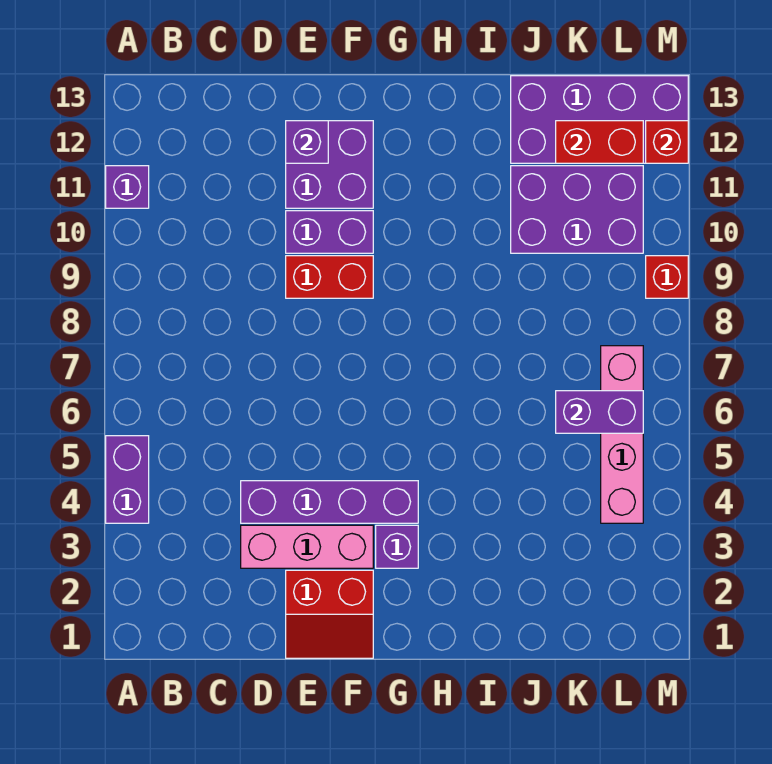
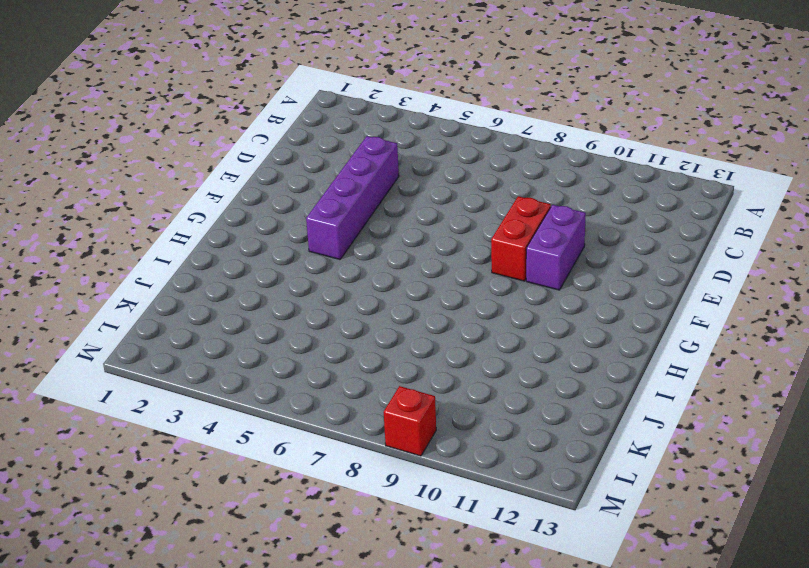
none -> purple 1x2 brick [106,436,149,523]
none -> purple 1x1 brick [106,166,149,208]
none -> pink 1x3 brick [241,525,373,568]

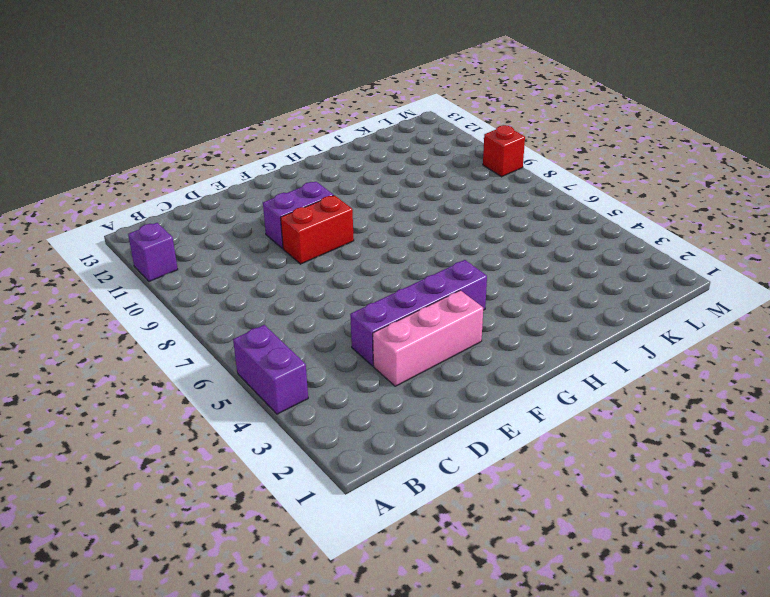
none -> red 2x2 slope [286,570,373,658]
none -> purple 2x2 brick [286,121,373,208]
none -> purple 1x1 brick [376,525,418,568]

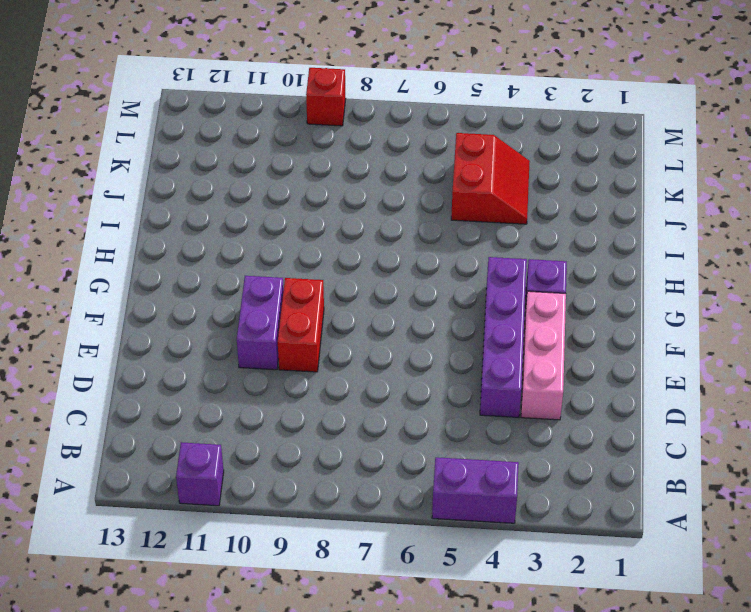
red 2x2 slope [451,133,530,224] -> red 2x2 slope moved to [286,570,373,658]
none -> purple 2x2 brick [286,121,373,208]
none -> purple 2x3 brick [511,166,643,253]
none -> purple 2x4 brick [511,76,688,163]

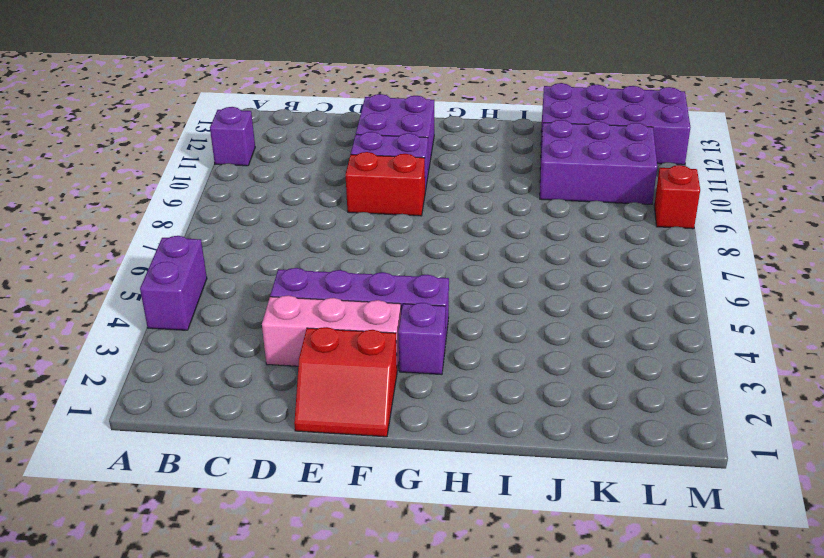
none -> pink 1x4 brick [601,346,643,523]
none -> purple 1x1 brick [286,121,328,163]
none -> purple 1x2 brick [556,391,643,433]

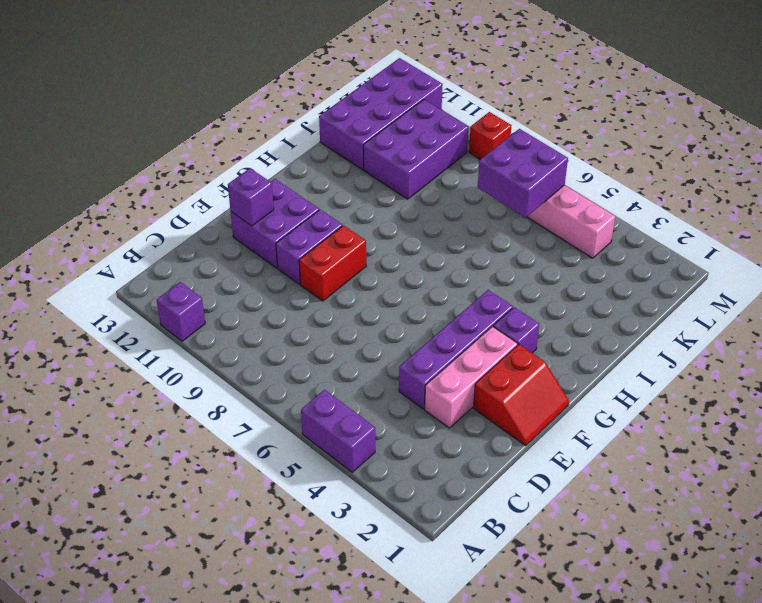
purple 2x2 brick [478,129,568,217] -> purple 1x2 brick [556,391,643,433]
none -> red 1x2 brick [556,121,643,163]
none -> red 1x1 brick [646,121,688,163]

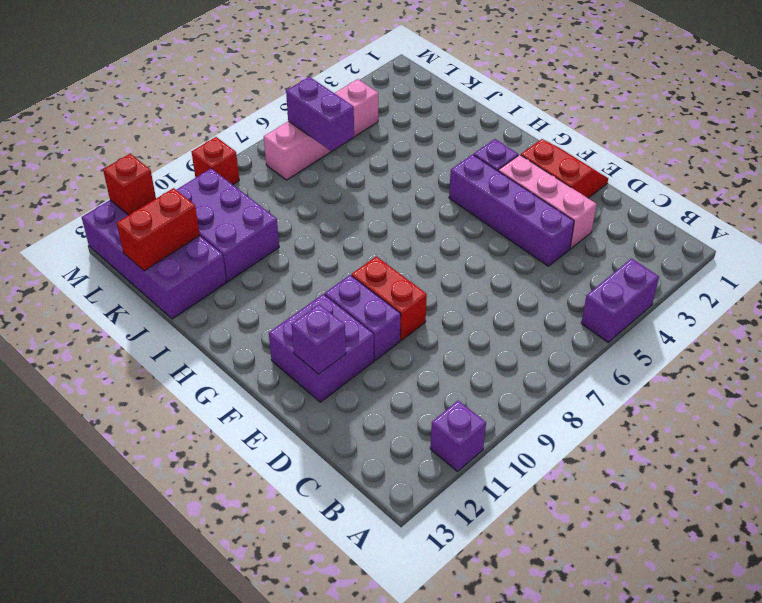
red 1x2 brick [117,188,200,271] -> red 1x2 brick turned to [556,121,643,163]

